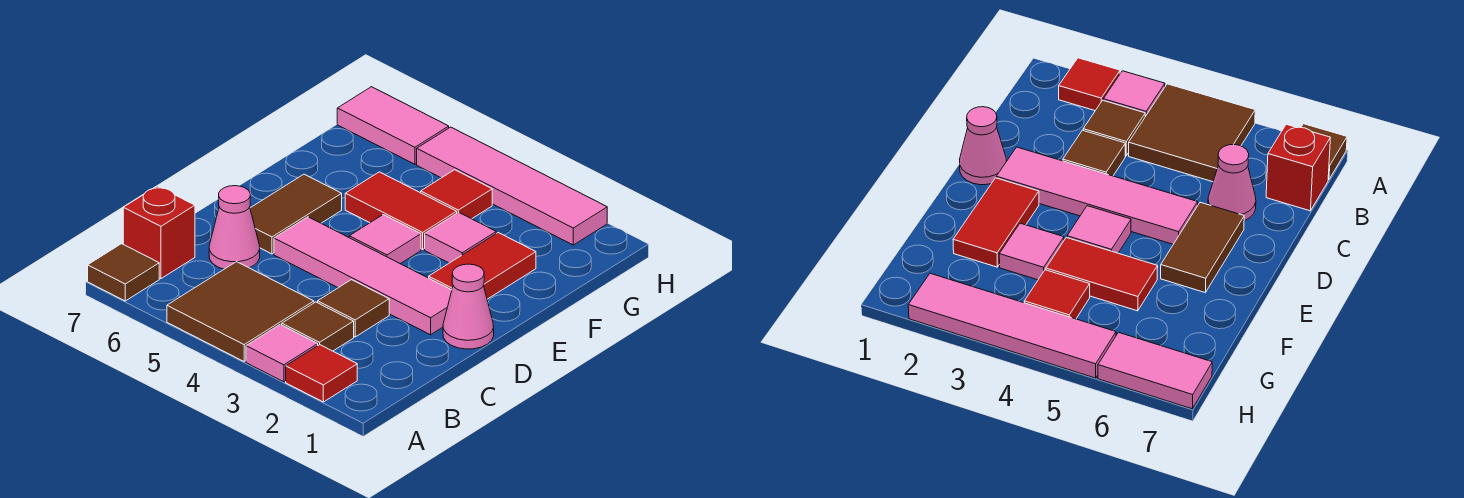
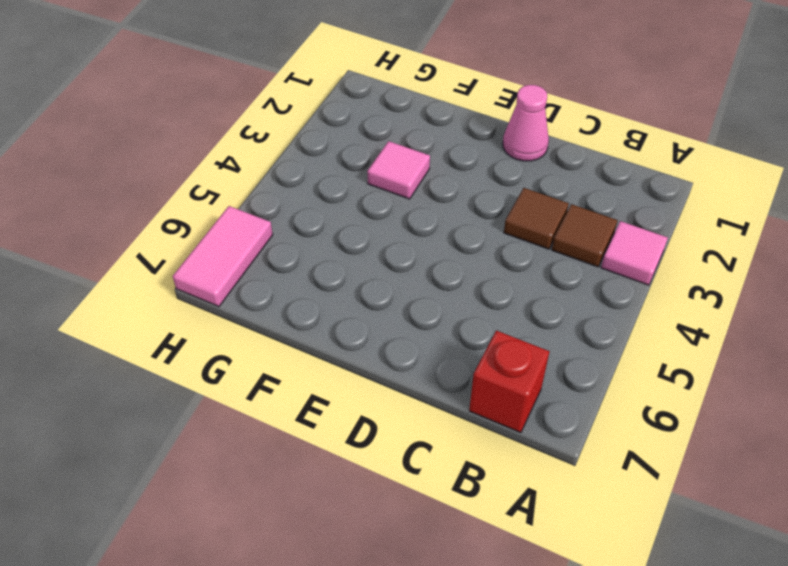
none -> red 1x1 tile [286,345,357,402]
none -> brown 2x2 tile [167,262,314,361]
none -> brown 1x1 tile [88,244,159,301]

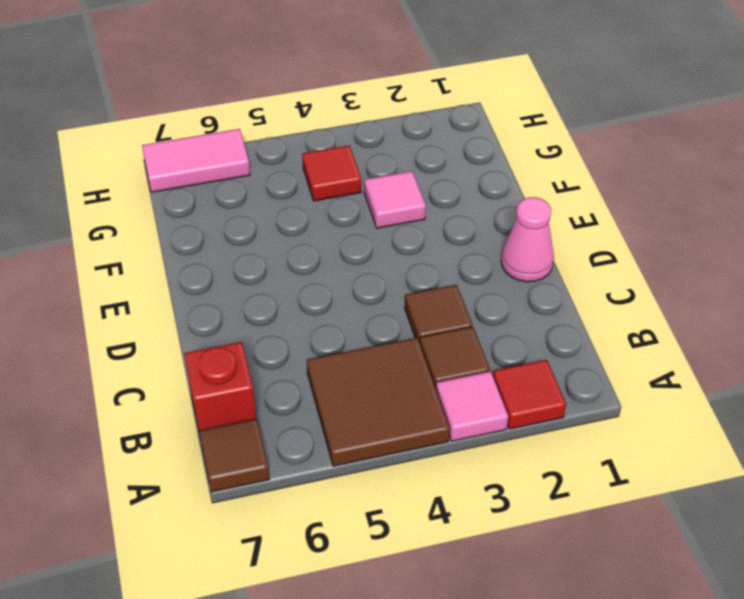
none -> pink 1x1 cone [209,186,260,269]
none -> pink 1x4 tile [274,217,452,335]
none -> brown 1x2 tile [250,174,342,254]

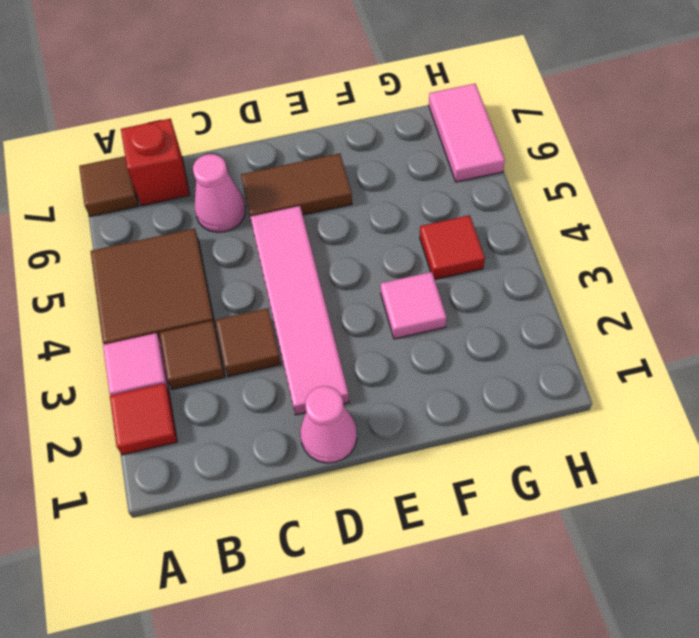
none -> red 1x2 tile [429,233,536,299]
none -> pink 1x1 tile [349,215,421,264]
none -> red 1x2 tile [345,172,457,249]

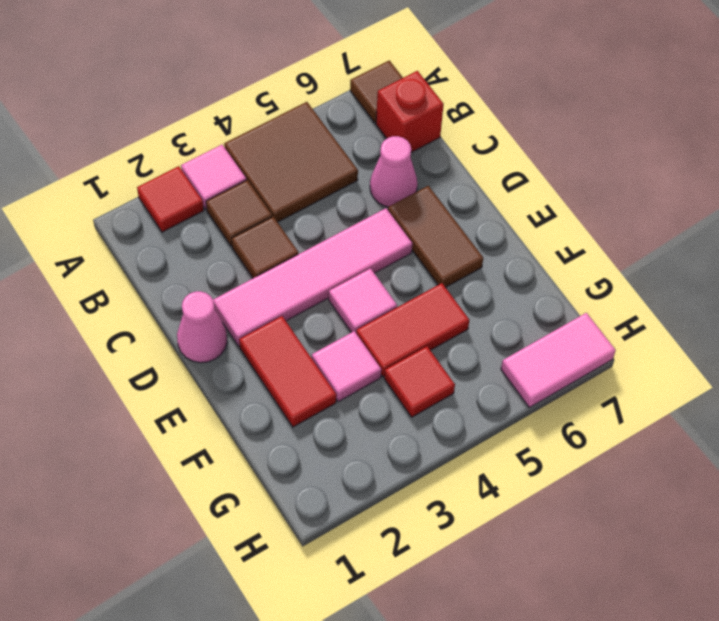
none -> pink 1x4 tile [417,127,607,245]

